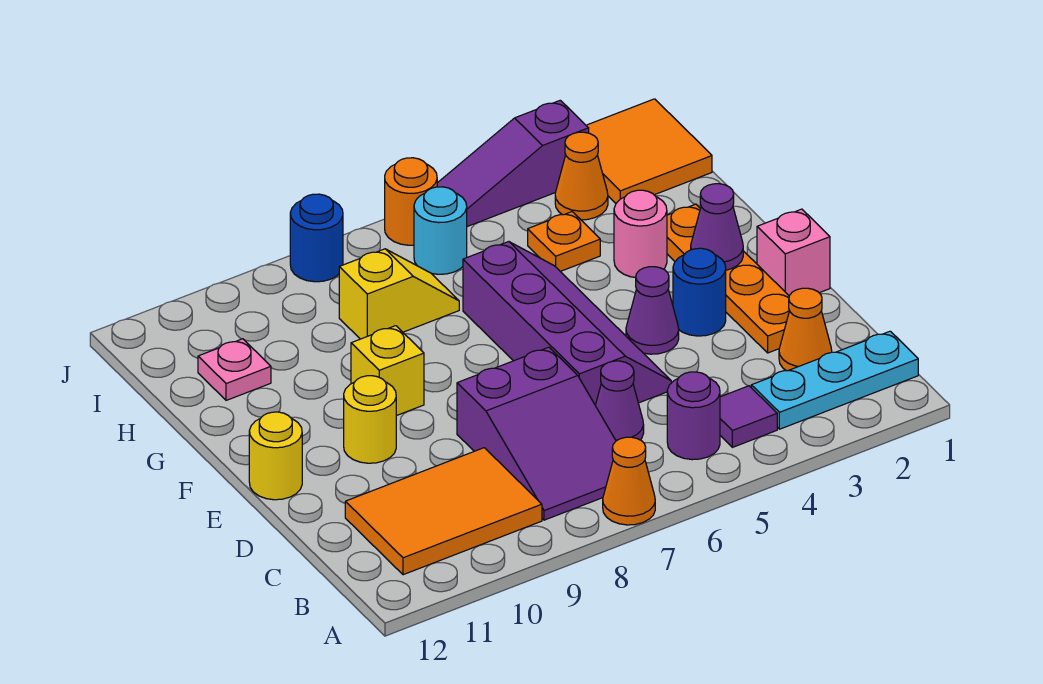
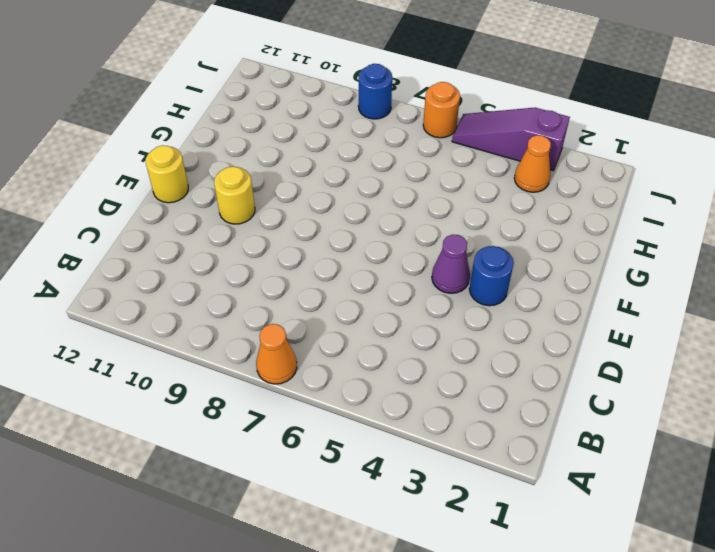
none -> cyan 1x3 plate [751,331,918,429]
none -> purple 1x1 tile [720,386,777,447]
none -> purple 1x1 round brick [667,372,720,460]

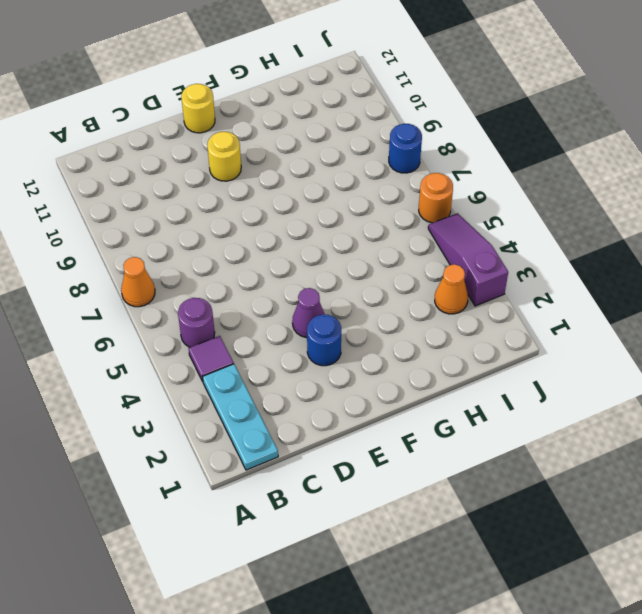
none -> purple 2x3 slope [457,347,616,520]
none -> orange 2x3 tile [345,448,542,575]
none -> orange 1x1 cone [779,288,832,371]

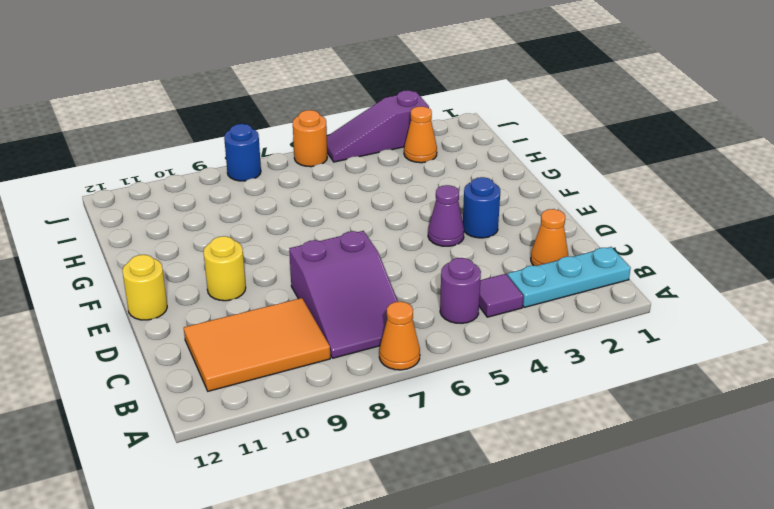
none -> purple 1x1 cone [595,361,644,441]
none -> orange 1x4 plate [667,204,789,353]
none -> purple 2x4 slope [463,242,671,405]

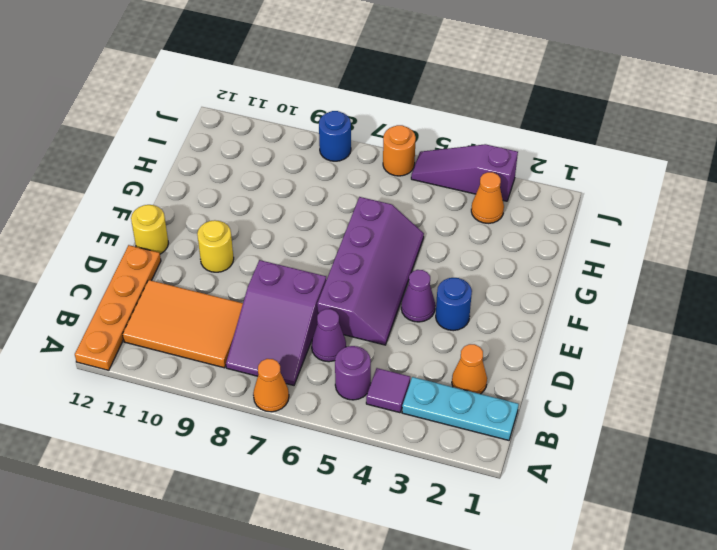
orange 1x4 plate [75,245,161,370] -> orange 1x4 plate moved to [667,204,789,353]
none -> pink 1x1 brick [757,209,830,296]
none -> yellow 1x1 brick [351,326,424,416]
none -> pink 1x1 round brick [614,190,667,278]

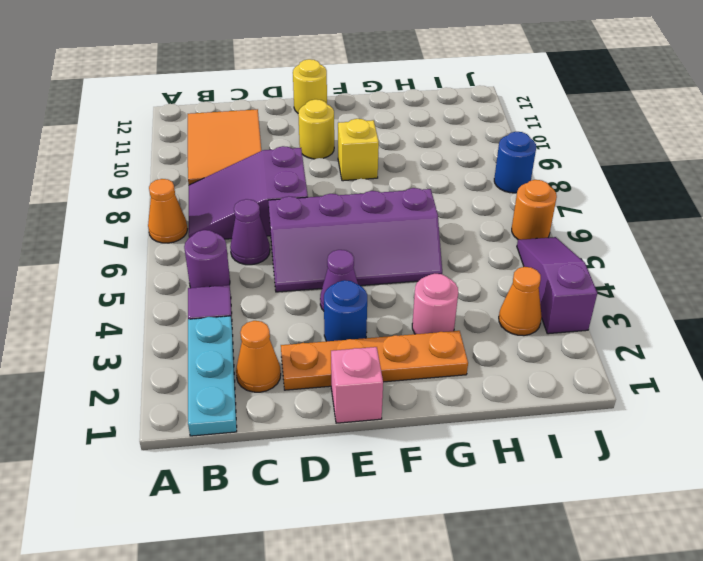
none -> orange 1x1 plate [528,212,600,271]
none -> yellow 1x2 slope [339,249,459,339]
none -> pink 1x1 plate [198,339,271,400]

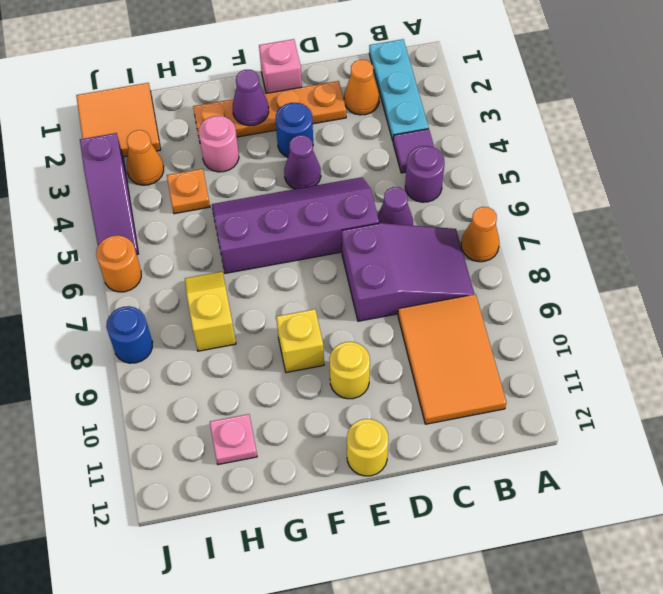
none -> cyan 1x1 round brick [414,187,467,274]

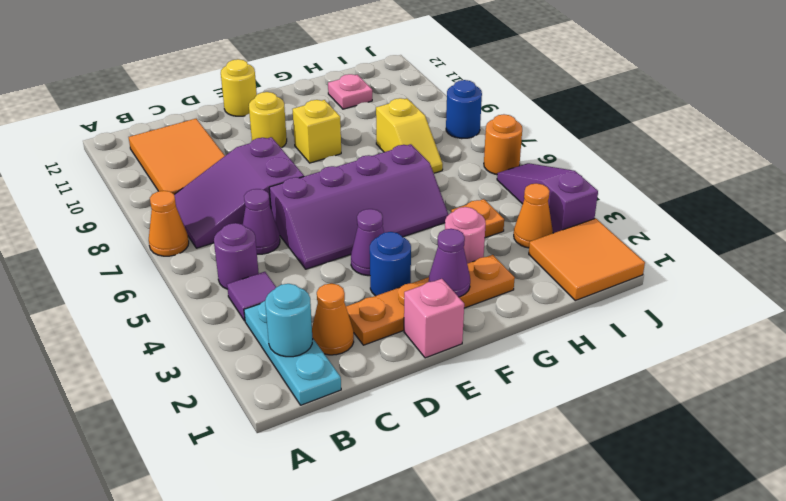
cyan 1x1 round brick [265,284,313,357] -> cyan 1x1 round brick moved to [414,187,467,274]

